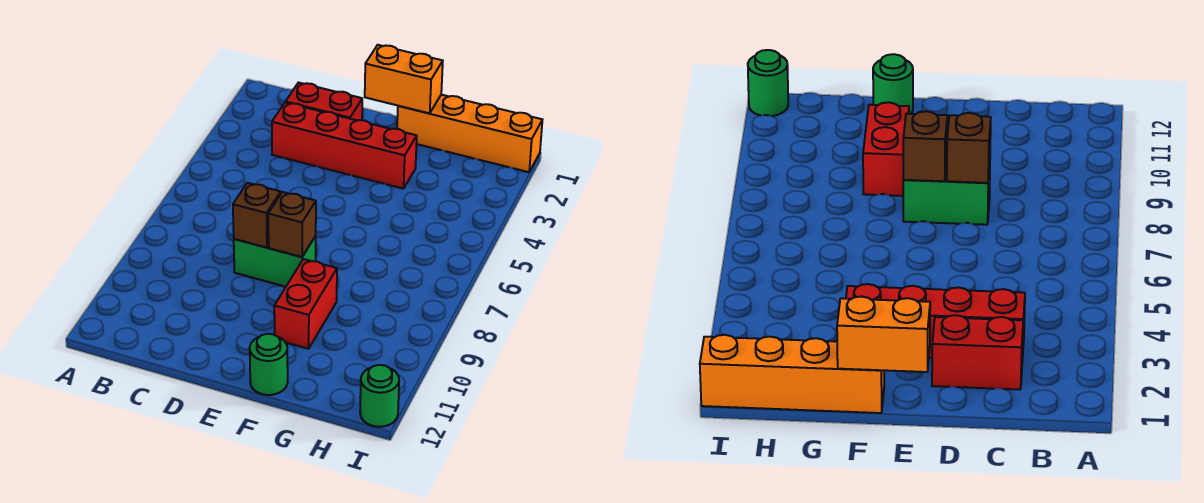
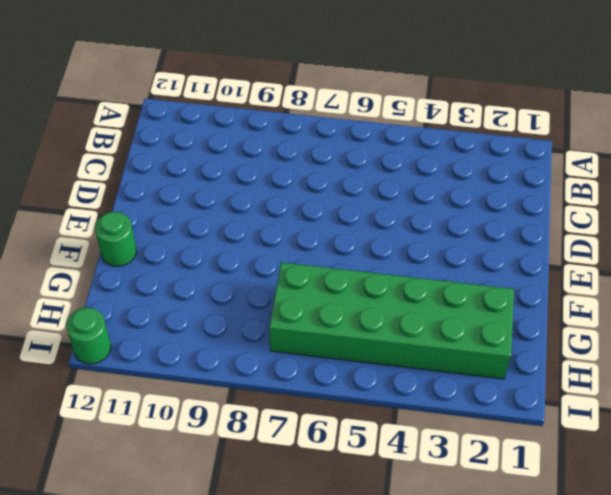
green 2x6 brick [269,262,514,379] -> none
none -> red 1x2 brick [286,83,362,121]
none -> red 1x4 brick [272,102,417,189]

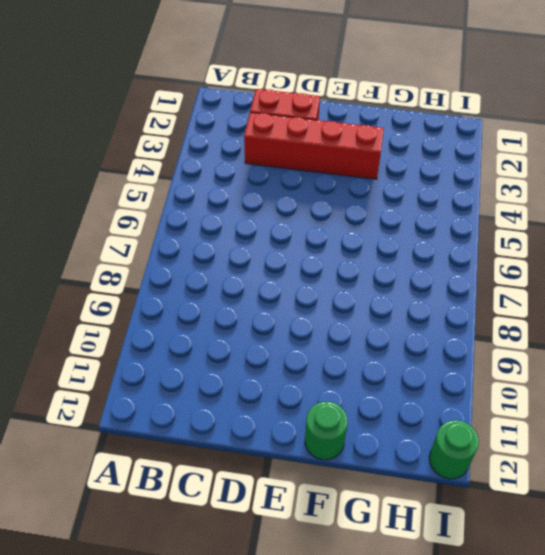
none -> green 1x2 brick [234,236,316,287]
none -> orange 1x4 brick [397,95,542,172]

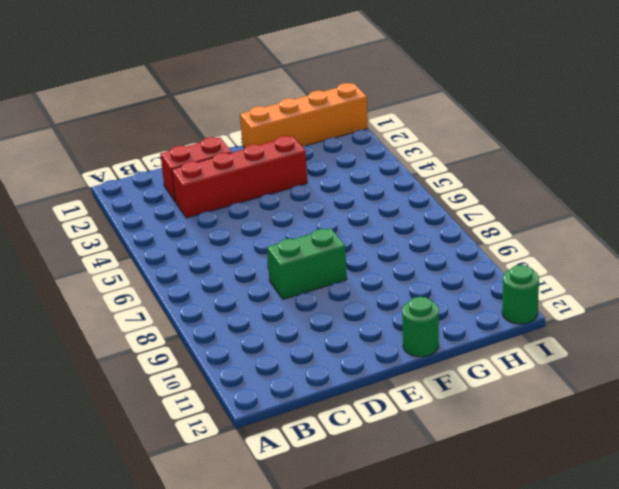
none -> red 1x2 brick [274,259,337,349]
none -> brown 1x1 brick [233,183,281,247]

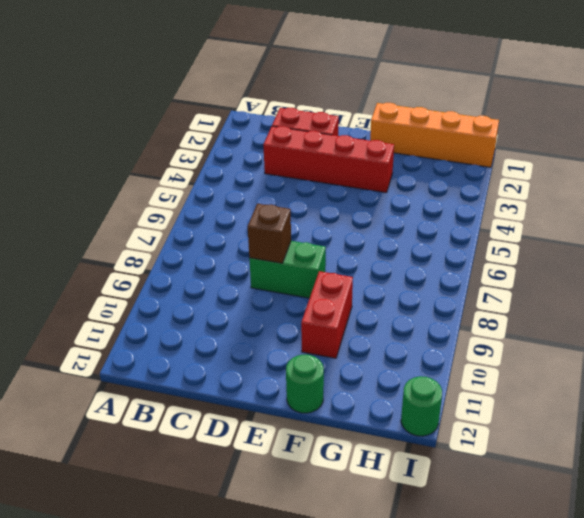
none -> orange 1x2 brick [365,45,443,113]
none -> brown 1x1 brick [268,192,316,257]

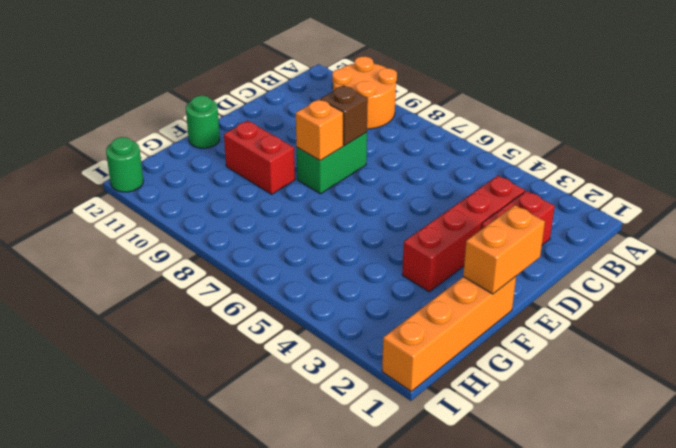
orange 2x2 round brick [332,57,397,129] -> none
orange 1x1 brick [296,99,343,161] -> brown 1x1 brick [268,192,316,257]

